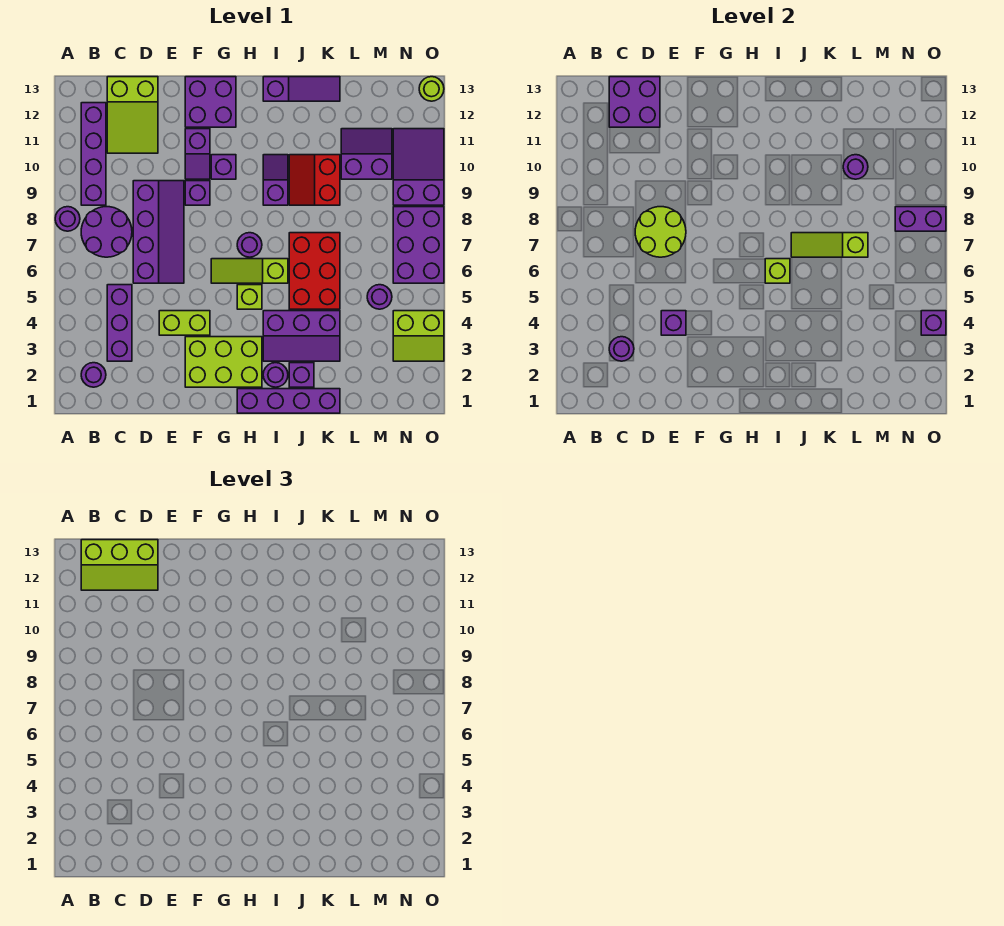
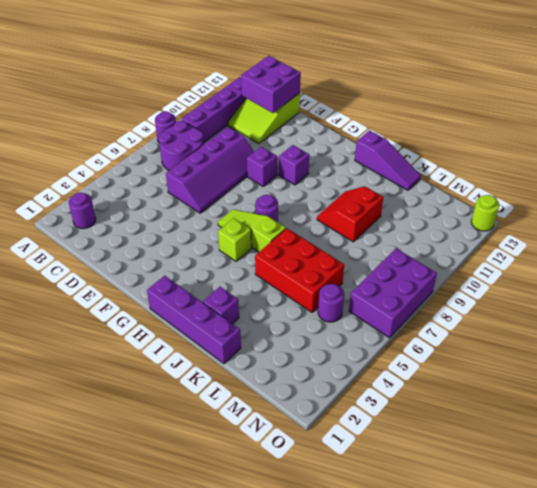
red 2x3 brick [255,228,344,312] -> red 2x3 brick turned to [289,233,340,309]
none -> purple 1x3 brick [107,285,132,361]
none -> lime 1x2 brick [159,311,210,335]
none -> lime 2x3 brick [185,337,262,387]
none -> purple 1x2 slope [185,129,210,179]

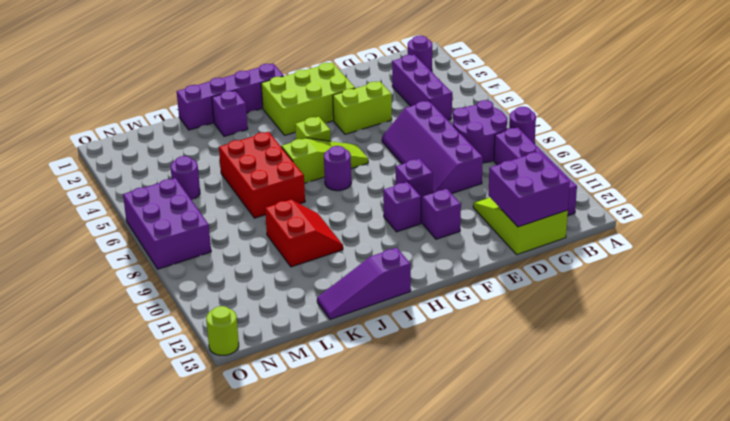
none -> purple 2x2 brick [185,77,236,127]
none -> purple 1x1 round brick [263,363,288,387]
none -> purple 2x3 slope [263,311,340,361]
none -> purple 1x2 slope [263,155,288,205]

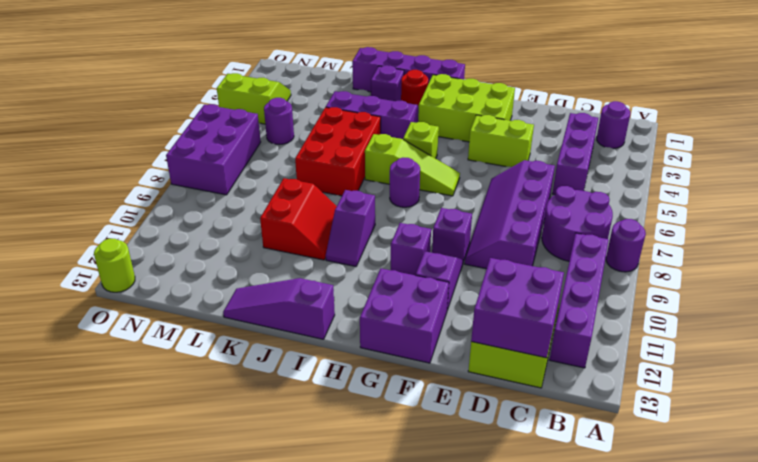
red 1x1 round brick [401,70,428,106] -> purple 1x1 round brick [263,363,288,387]
none -> purple 2x2 slope [341,129,392,179]
none -> purple 2x3 slope [393,129,444,205]
none -> purple 1x1 round brick [609,337,634,361]
none -> lime 2x2 round brick [635,207,686,257]

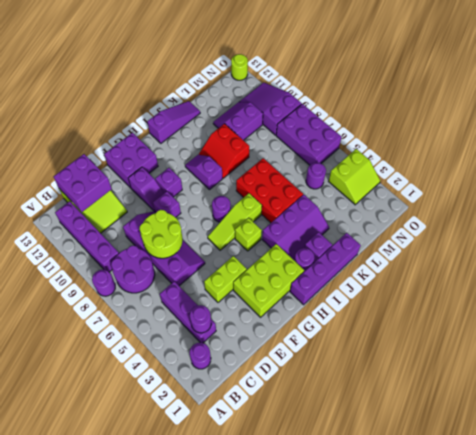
none -> purple 1x1 brick [661,311,686,335]
none -> lime 1x1 brick [765,259,790,283]
none -> lime 1x3 slope [791,233,868,257]
none -> purple 1x1 round brick [843,155,868,179]

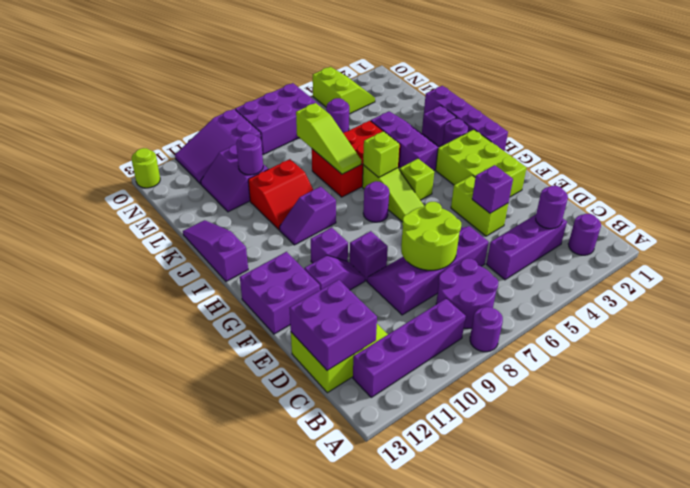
none -> purple 1x2 brick [895,207,946,231]
none -> purple 1x1 brick [921,311,946,335]
none -> lime 2x3 slope [81,540,158,590]

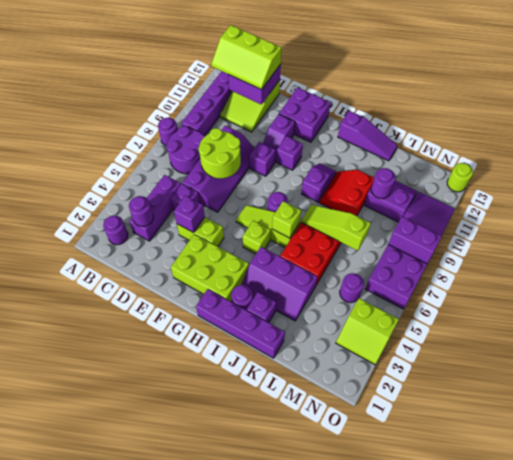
purple 1x1 brick [171,184,200,210] -> purple 1x1 brick moved to [921,311,946,335]

